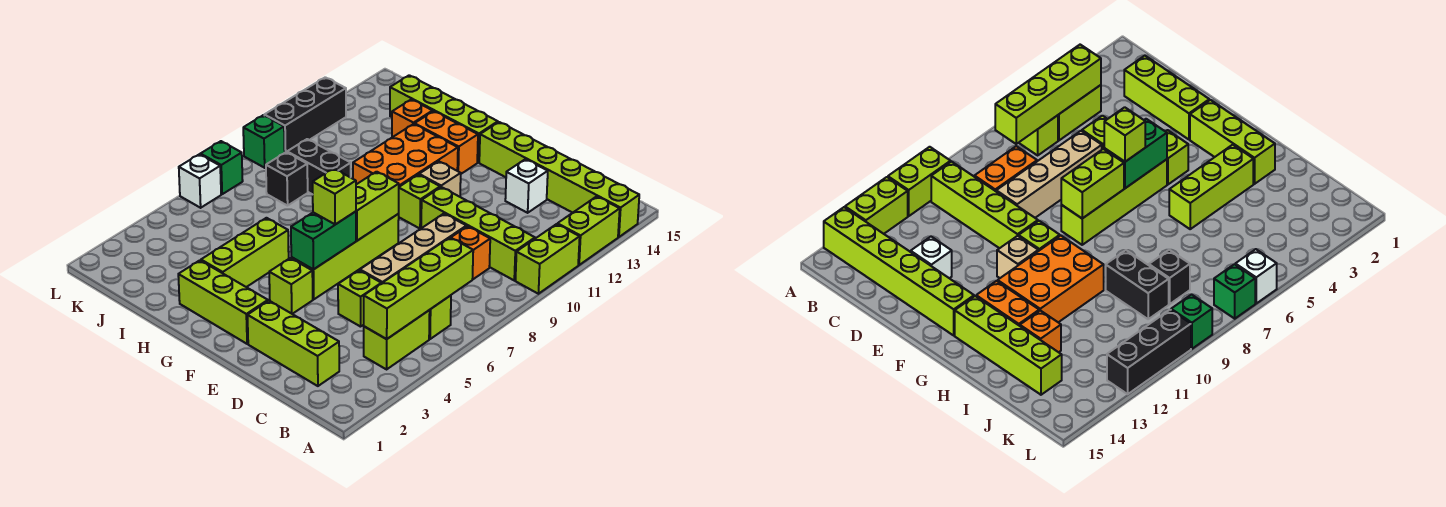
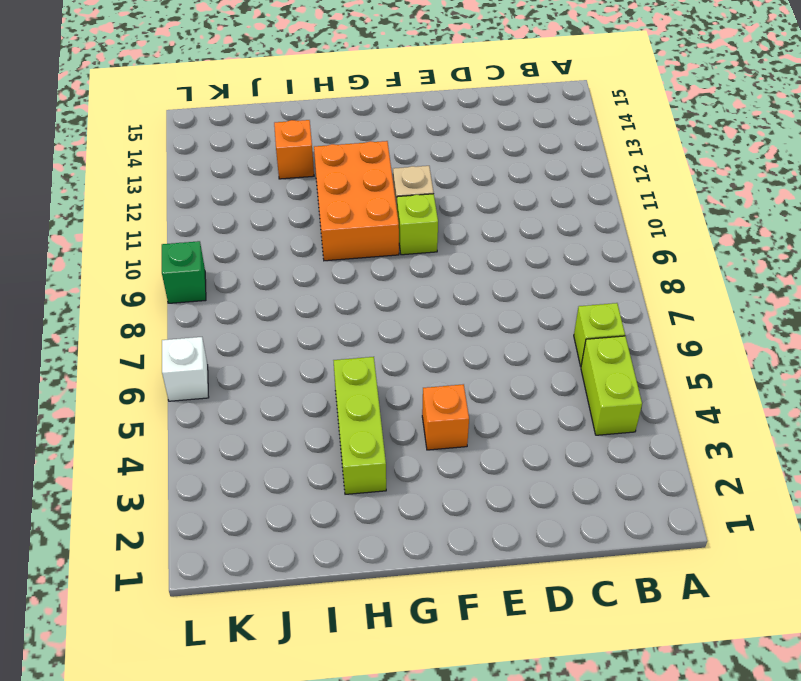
orange 1x1 brick [422,384,469,450] -> lime 1x1 brick [269,258,313,314]
none -> lime 1x2 brick [516,224,580,294]
none -> lime 1x2 brick [558,196,620,265]
none -> lime 1x6 brick [479,122,639,237]
none -> lime 1x4 brick [421,187,535,280]

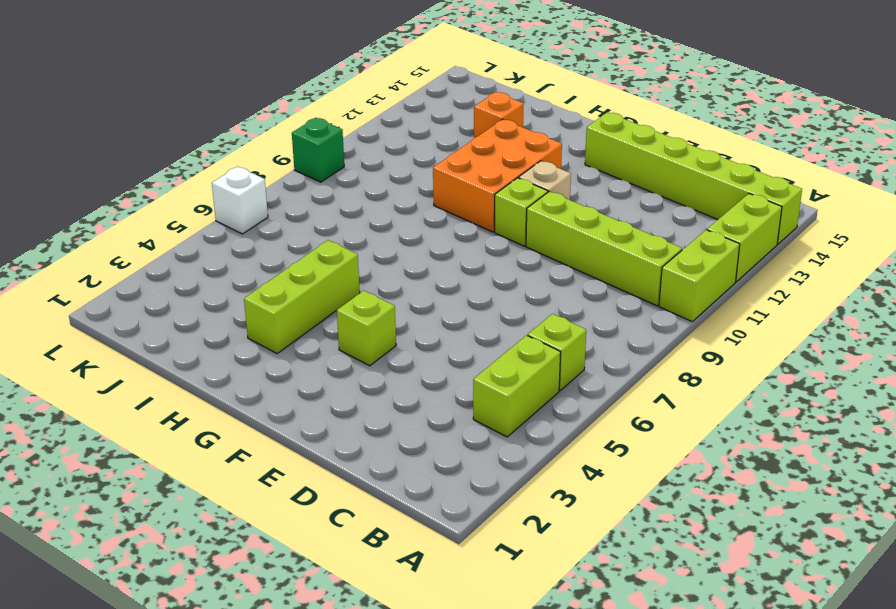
none -> lime 1x3 brick [248,301,339,386]
none -> orange 1x2 brick [451,226,490,280]
none -> lime 1x1 brick [338,270,381,327]
none -> tan 1x4 brick [360,214,466,283]

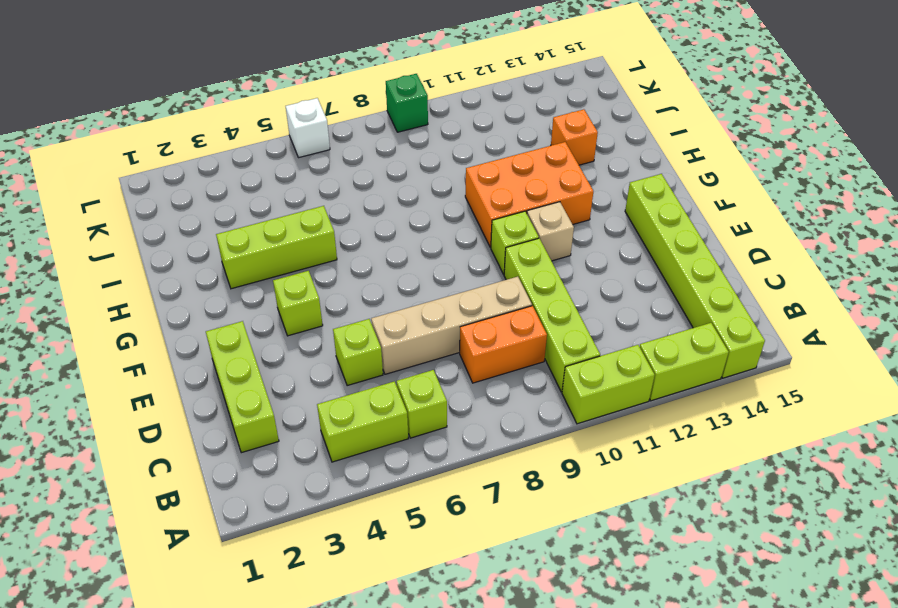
none -> white 1x1 brick [505,159,548,213]
none -> lime 1x3 brick [178,260,268,344]
none -> lime 1x4 brick [291,214,399,299]
none -> orange 1x2 brick [415,111,478,174]

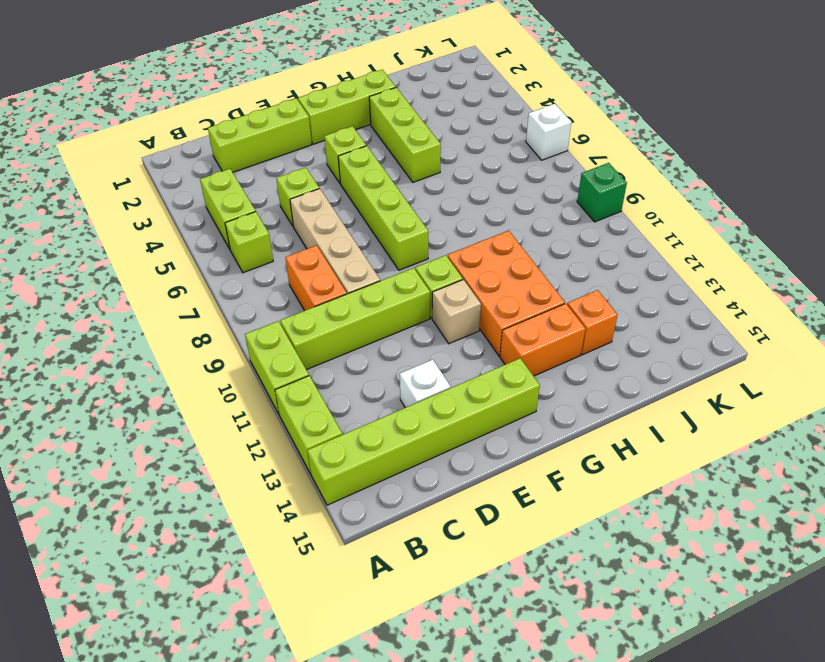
none -> lime 1x4 brick [390,75,498,162]
none -> black 1x2 brick [287,139,351,195]
none -> black 1x1 brick [266,152,308,206]
none -> green 1x1 brick [201,141,243,194]

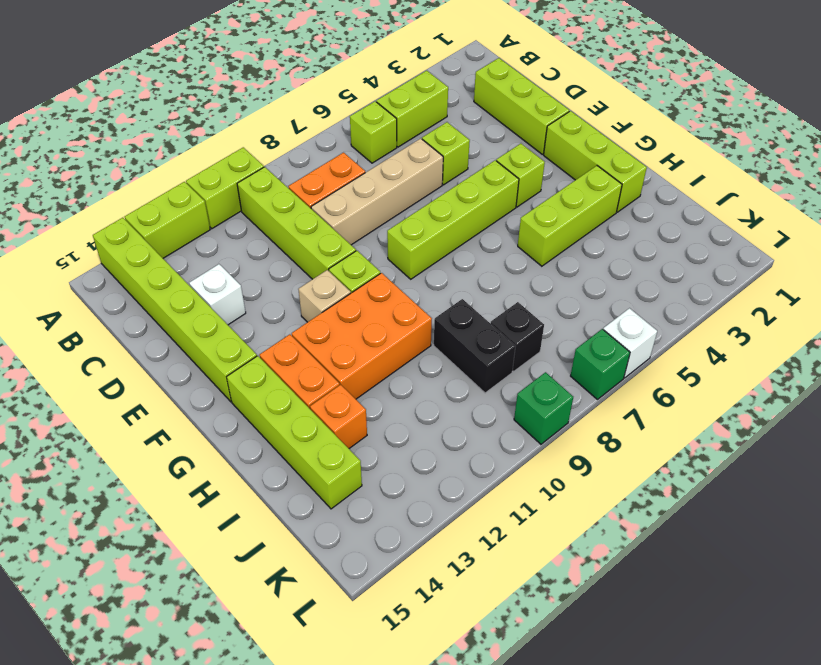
none -> black 1x3 brick [264,77,346,152]
none -> lime 1x4 brick [364,237,473,339]
none -> green 1x2 brick [291,211,356,270]
none -> lime 1x2 brick [356,172,399,241]

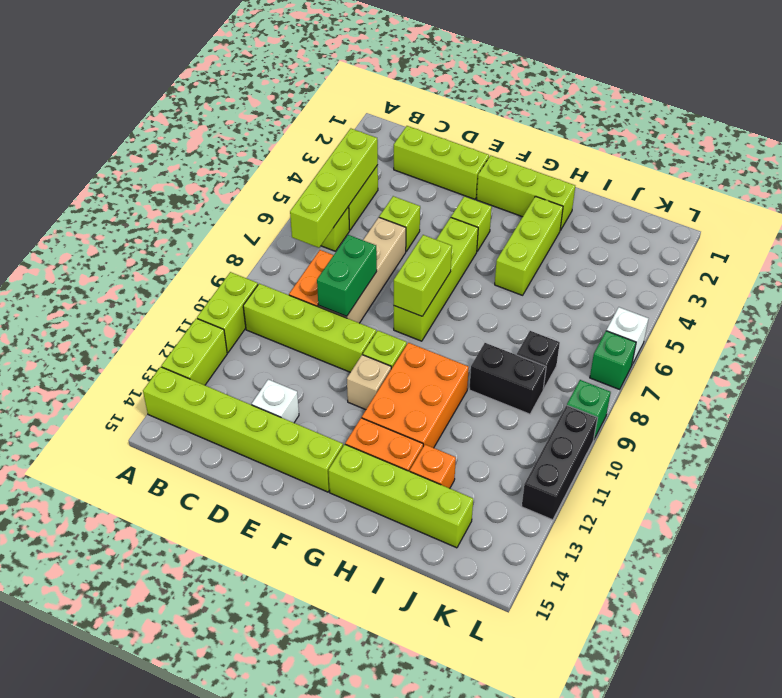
green 1x2 brick [317,235,377,316] -> green 1x2 brick moved to [291,211,356,270]
none -> lime 1x1 brick [313,168,356,224]

